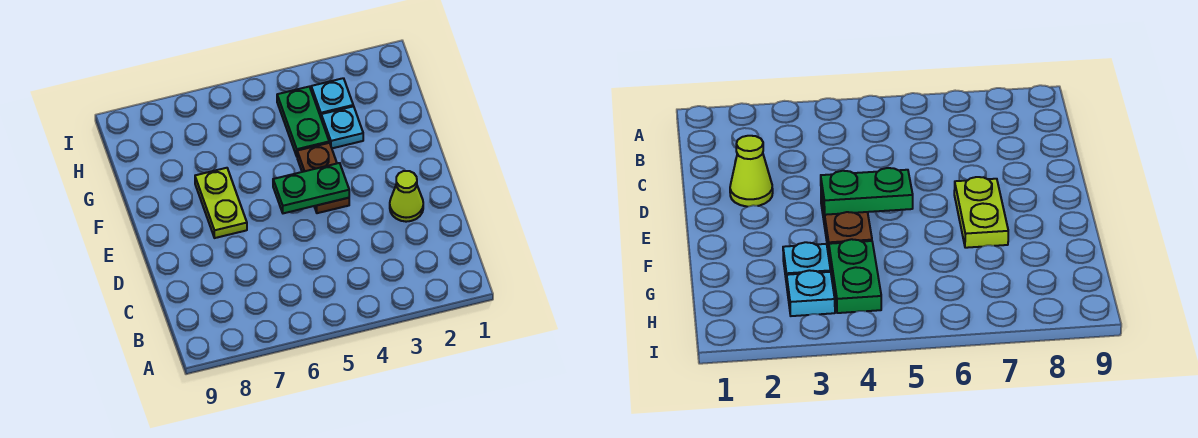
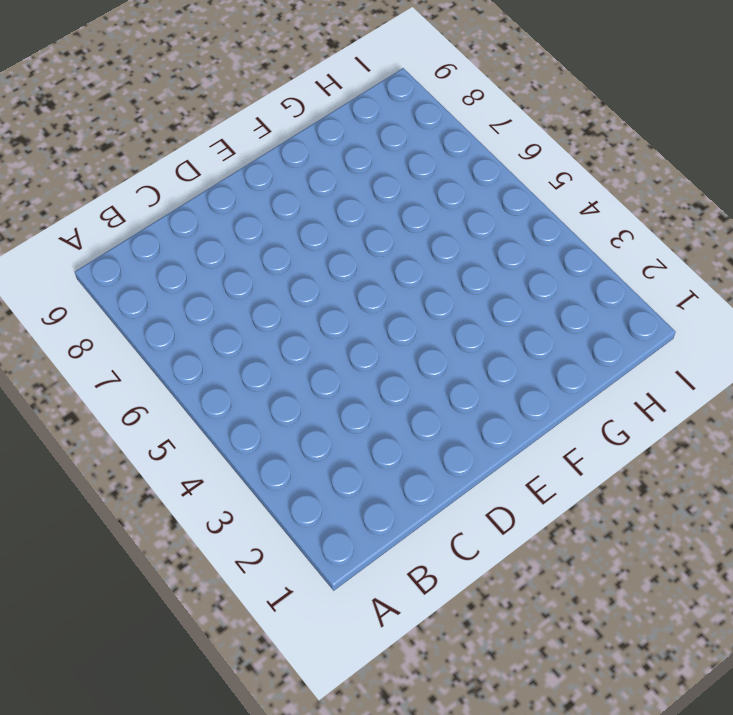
none -> lime 1x1 cone [390,171,423,222]
none -> brown 1x2 plate [297,143,349,213]

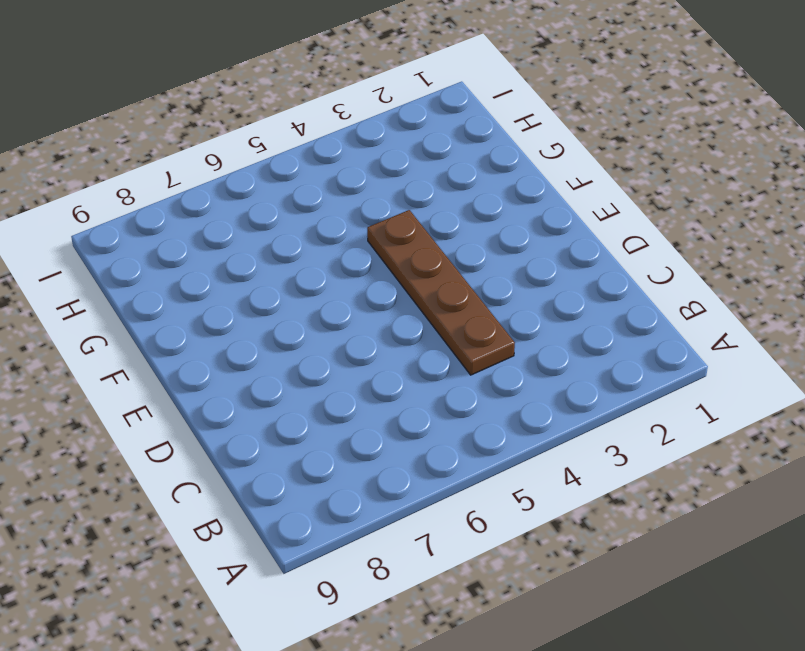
brown 1x4 plate [367,210,515,375] -> brown 1x2 plate [297,143,349,213]
none -> lime 1x1 cone [390,171,423,222]
none -> lime 1x2 plate [195,168,247,238]

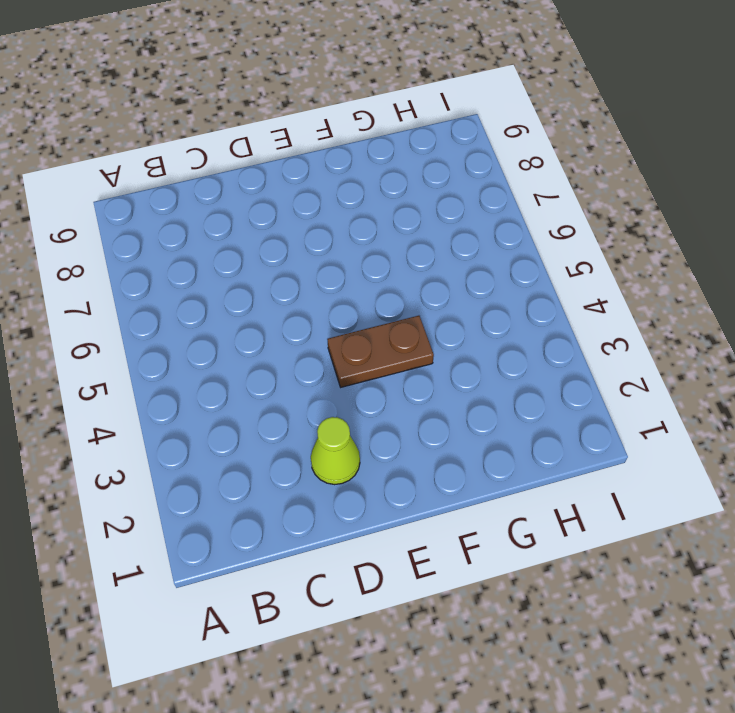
none -> lime 1x2 plate [195,168,247,238]
none -> cyan 1x1 plate [321,106,363,148]

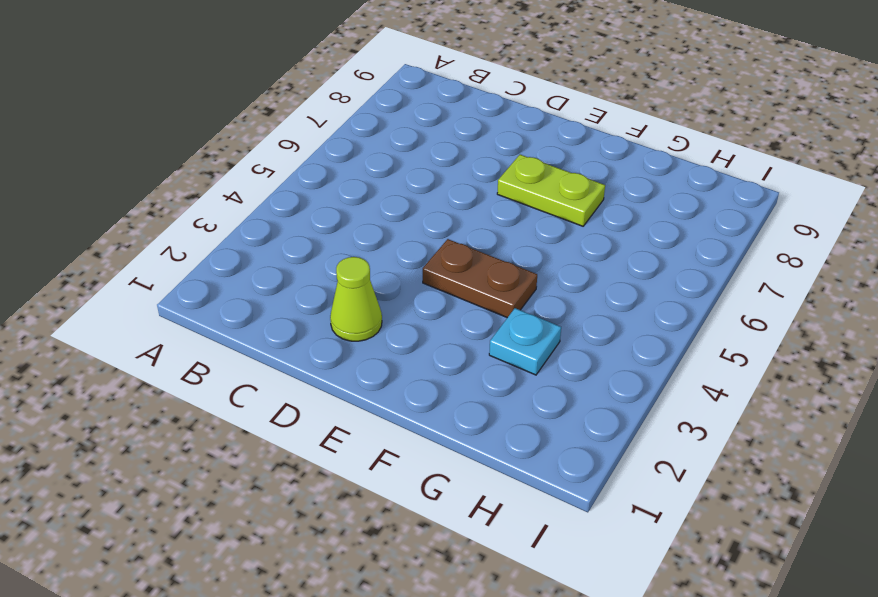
none -> green 1x2 plate [277,87,329,156]
none -> cyan 1x1 plate [311,78,353,117]

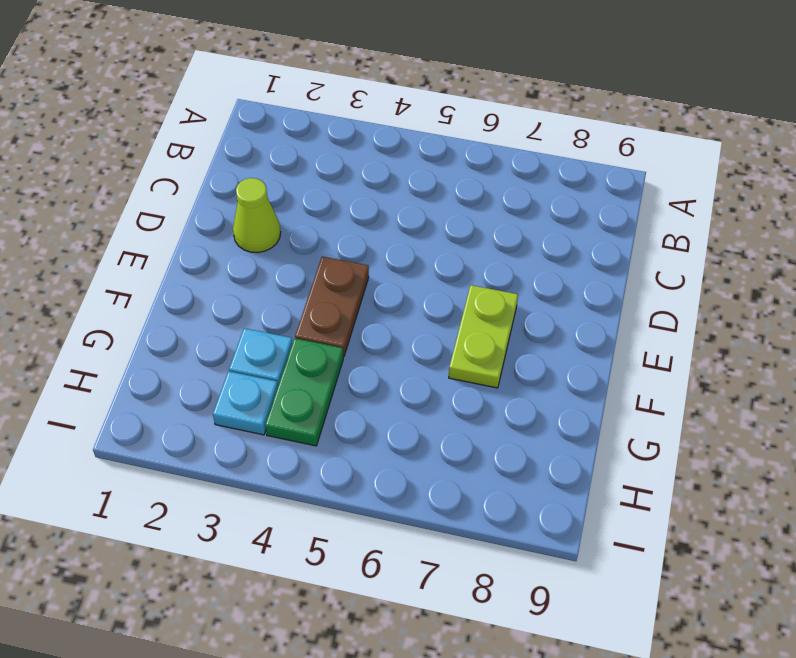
none -> green 1x2 plate [273,163,349,213]

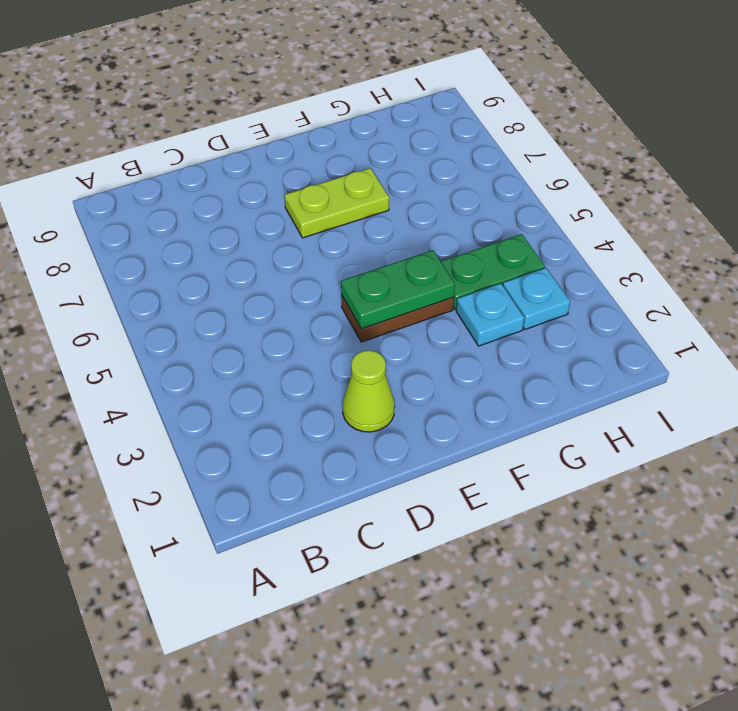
green 1x2 plate [341,250,455,329] -> green 1x2 plate turned to [273,163,349,213]

